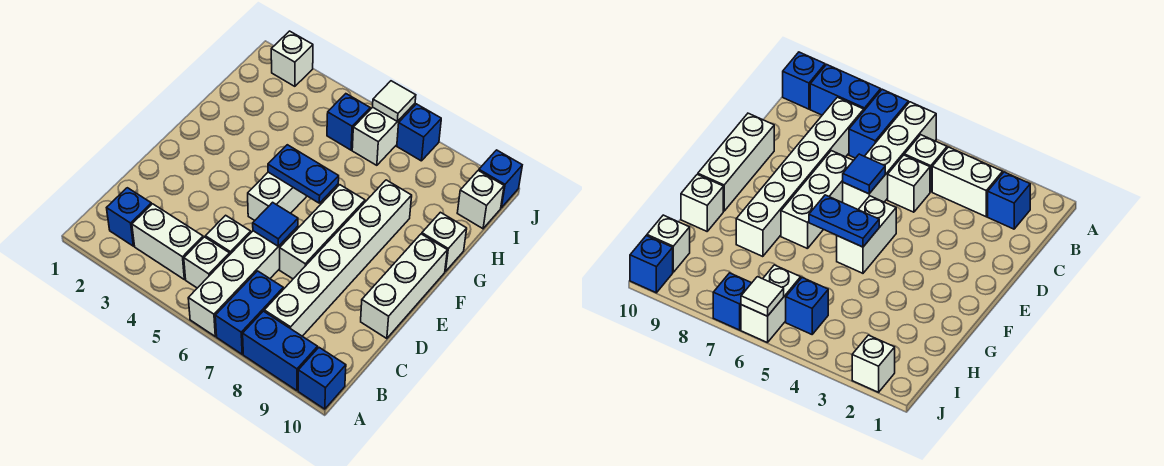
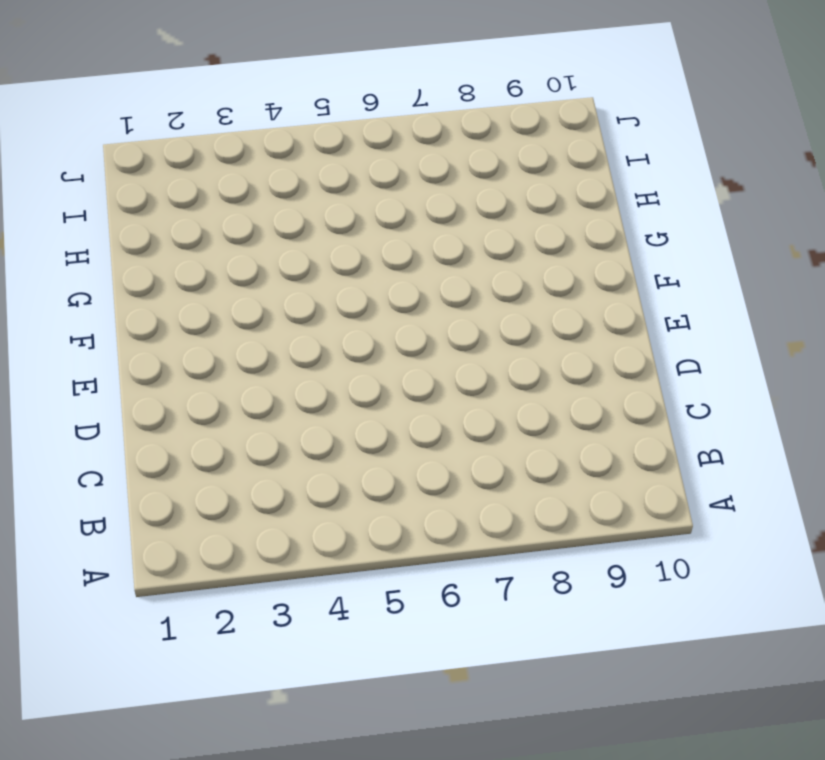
none -> white 1x4 brick [188,226,298,336]
none -> blue 1x2 brick [215,271,283,354]
none -> blue 1x2 brick [243,311,318,391]

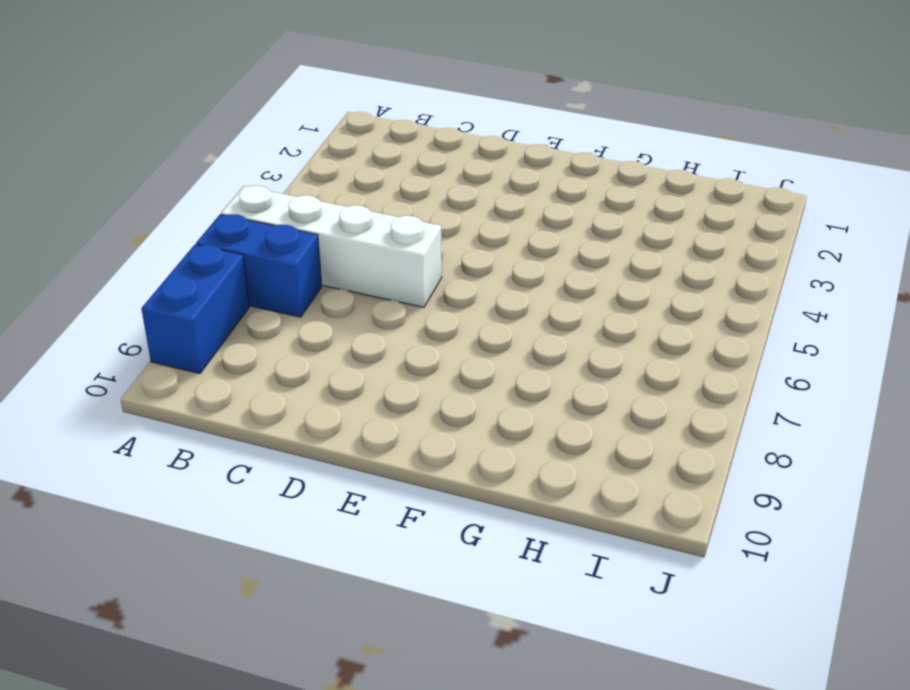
none -> blue 1x1 brick [298,348,346,409]
none -> blue 1x1 brick [107,188,152,246]
none -> white 1x2 brick [132,204,203,279]

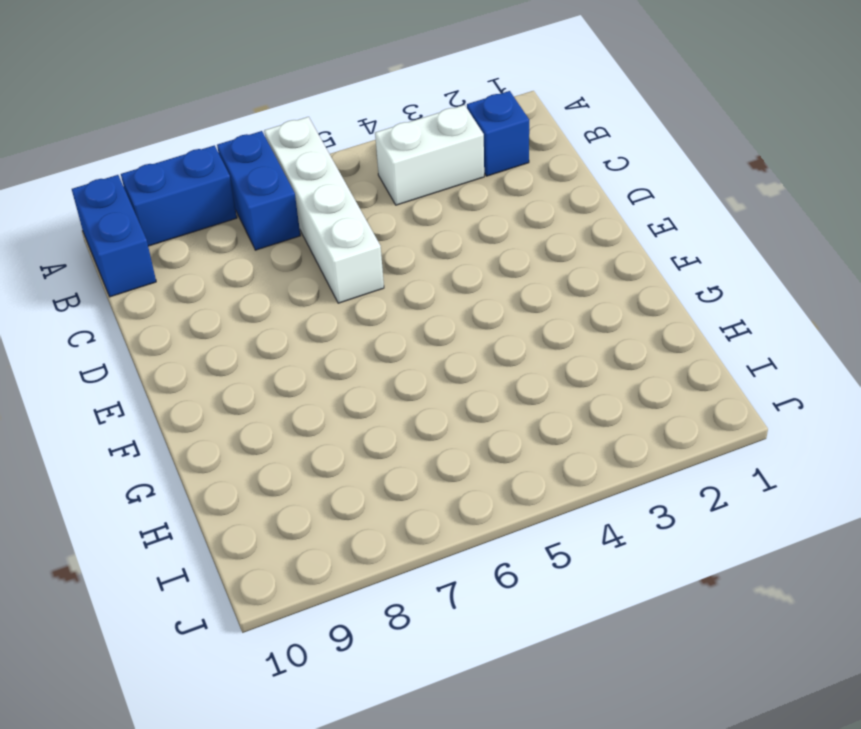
blue 1x2 brick [72,175,156,297] -> blue 1x1 brick [298,348,346,409]
none -> white 1x1 brick [184,237,230,288]
none -> white 1x6 brick [264,180,412,336]
none -> white 1x1 brick [205,215,251,254]

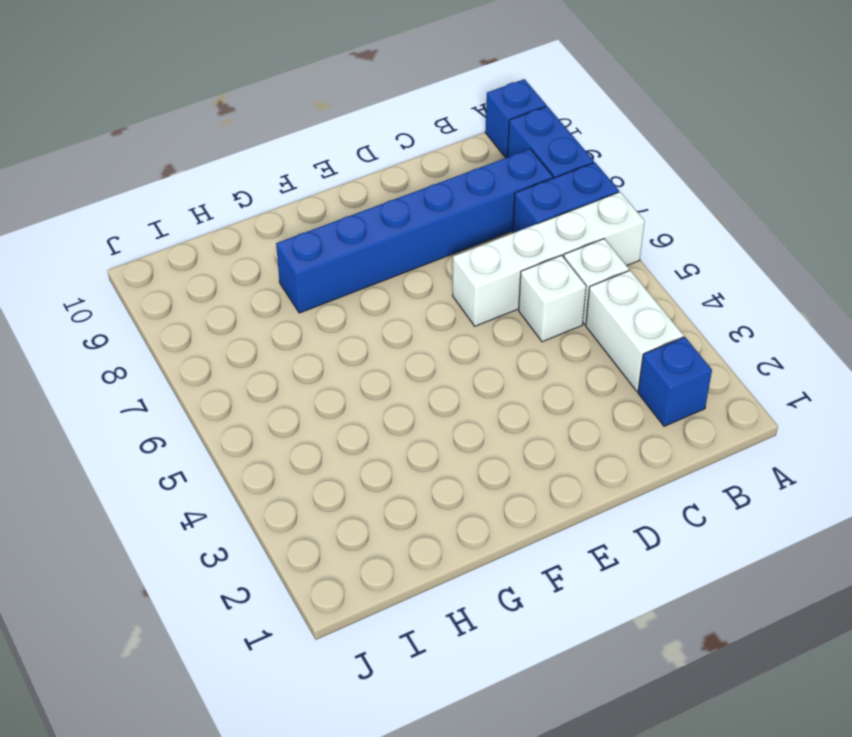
blue 1x6 brick [276,149,553,313] -> white 1x6 brick [264,180,412,336]
none -> white 1x3 brick [280,185,365,279]
none -> white 1x3 brick [361,234,447,339]
none -> white 1x2 brick [248,172,307,220]

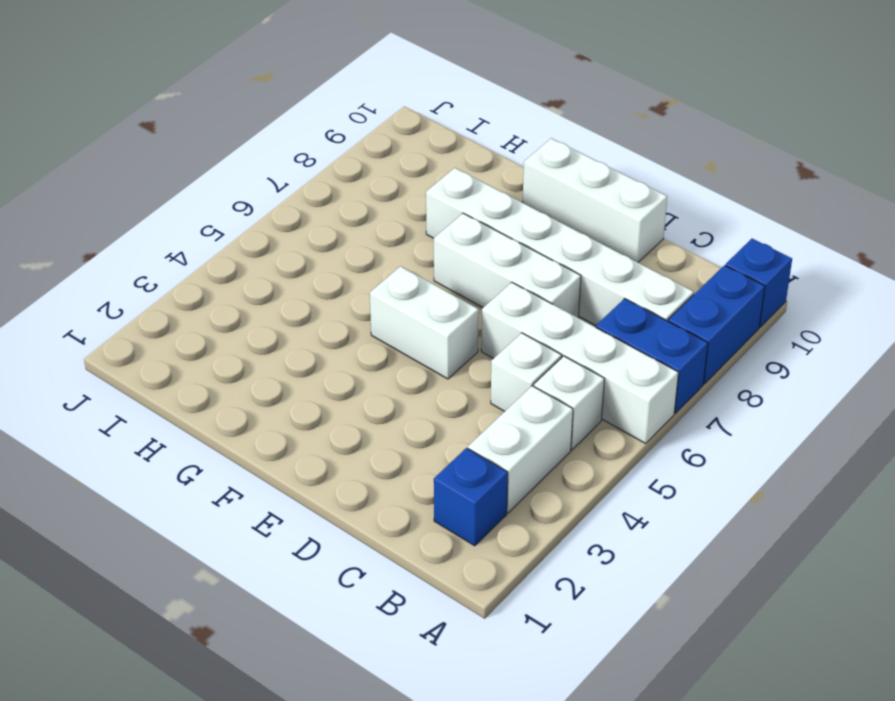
none -> white 1x1 brick [422,212,467,271]
none -> blue 1x1 brick [327,94,370,150]
none -> white 1x2 brick [352,104,415,165]

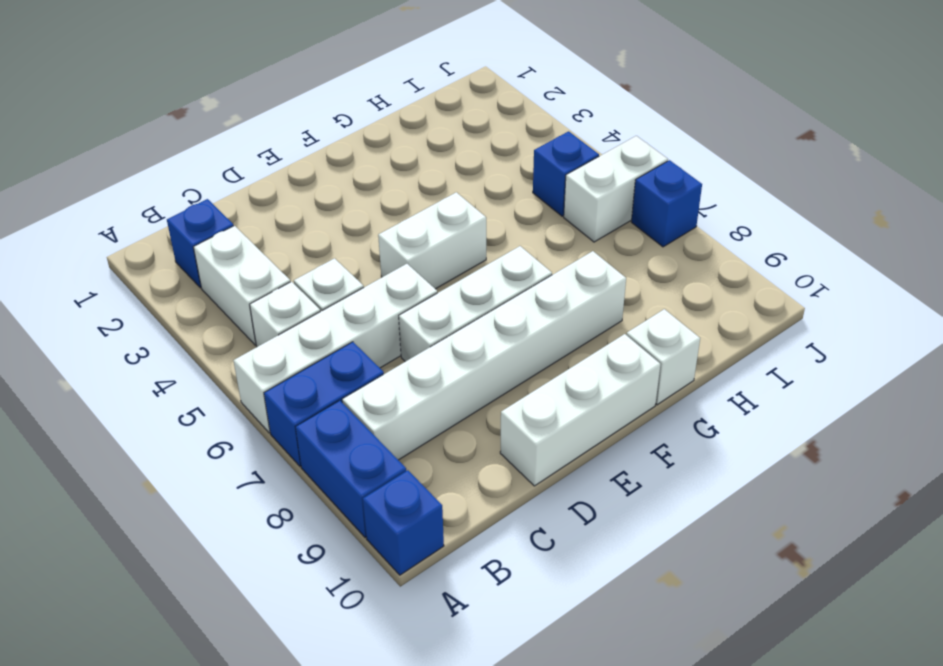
none -> white 1x1 brick [457,171,504,229]
none -> white 1x1 brick [271,31,313,86]
none -> blue 1x1 brick [479,150,522,208]

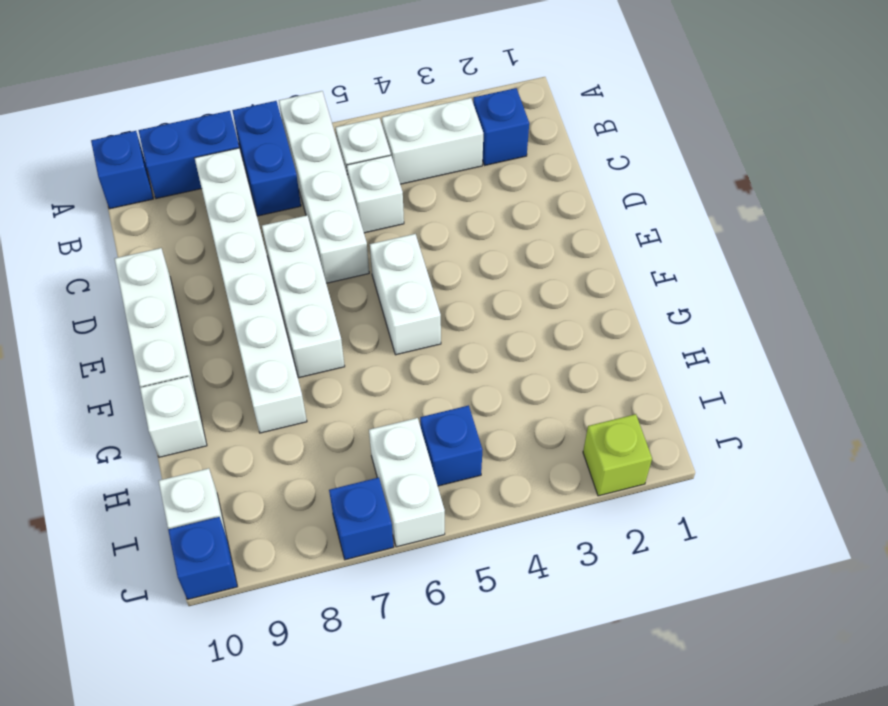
lime 1x1 brick [583,414,652,496] -> white 1x1 brick [271,31,313,86]
none -> blue 1x1 tile [253,202,298,246]
none -> blue 1x2 plate [268,145,339,203]
none -> white 1x1 tile [373,81,416,121]

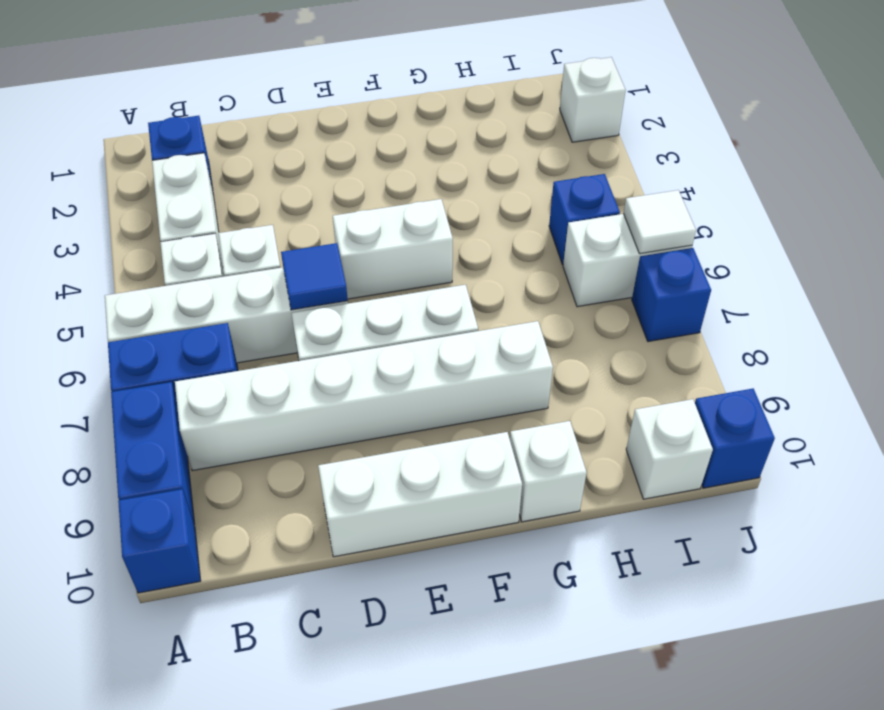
none -> blue 1x2 plate [268,145,339,203]

